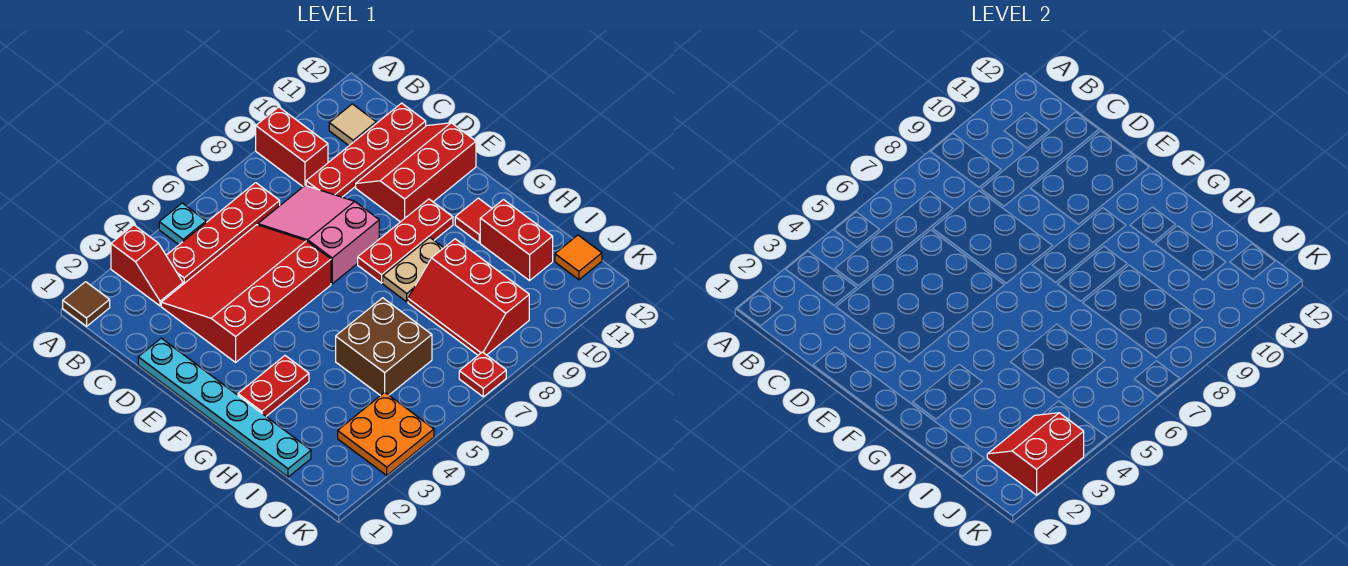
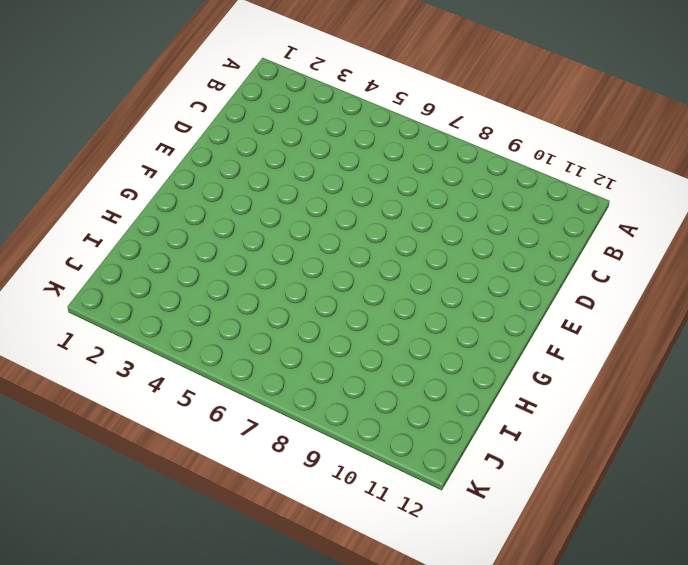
none -> brown 1x1 tile [63,282,110,326]
none -> red 1x2 slope [111,225,183,306]
none -> cyan 1x1 plate [159,203,206,245]

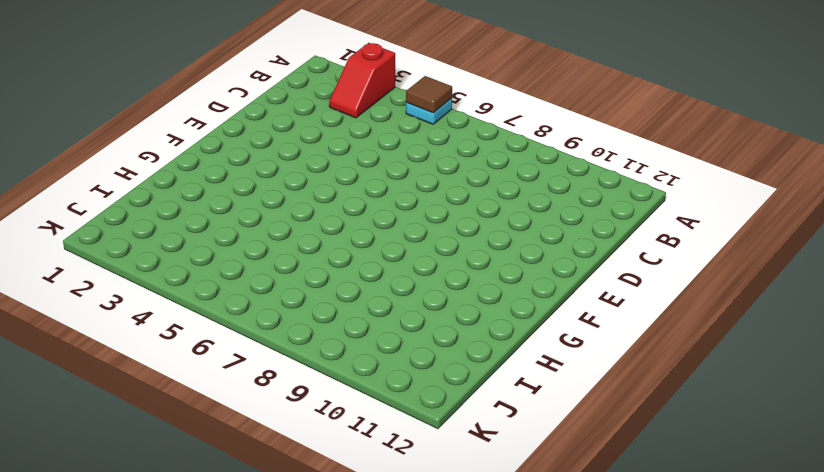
brown 1x1 tile [406,76,452,113] -> brown 1x1 tile moved to [63,282,110,326]
none -> red 1x2 brick [256,107,328,187]
none -> red 1x4 plate [166,183,280,284]
none -> tan 1x1 tile [329,104,376,145]

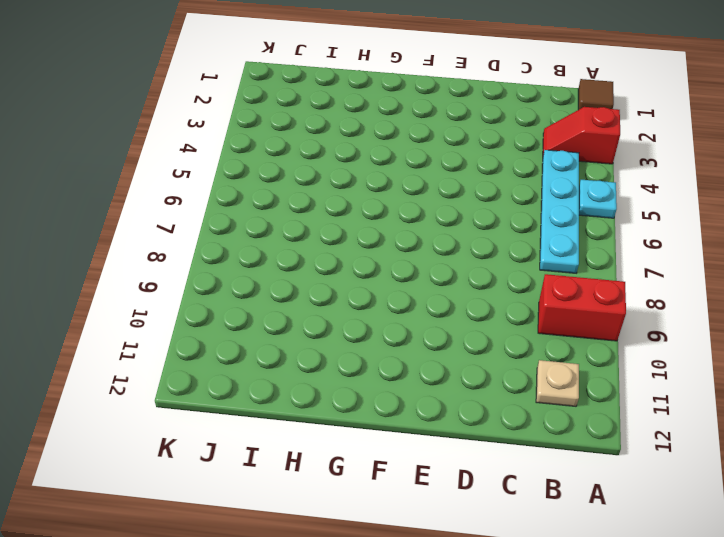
cyan 1x4 plate [540,150,579,273] -> red 1x4 plate [166,183,280,284]
tan 1x1 plate [536,360,579,406] -> tan 1x1 tile [329,104,376,145]
none -> red 3x4 slope [161,225,331,362]
none -> pink 2x3 slope [258,185,379,284]
none -> red 1x4 plate [306,103,426,197]

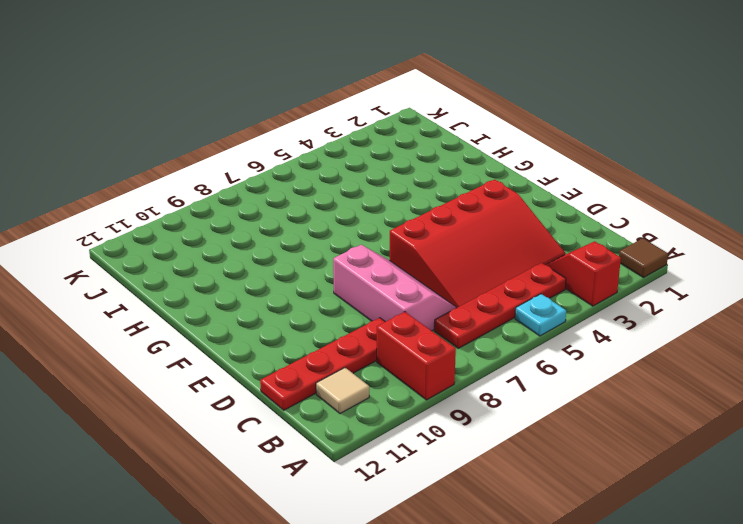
pink 2x3 slope [333,245,457,331] -> pink 2x3 slope turned to [258,185,379,284]
none -> cyan 1x6 plate [138,338,311,477]
none -> red 2x3 slope [356,123,476,222]
none -> red 1x3 plate [358,199,453,283]

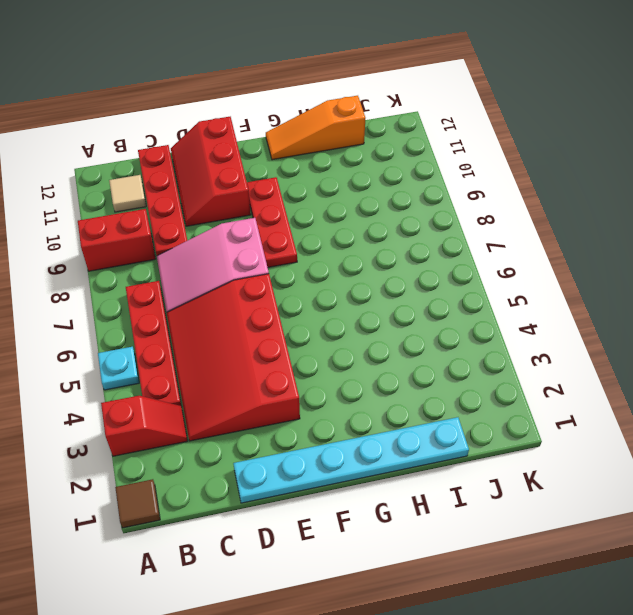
orange 1x3 slope [266,96,365,160] -> none
none -> red 1x2 plate [238,356,309,416]
none -> tan 1x2 plate [383,238,444,302]
none -> red 1x1 tile [455,198,492,243]

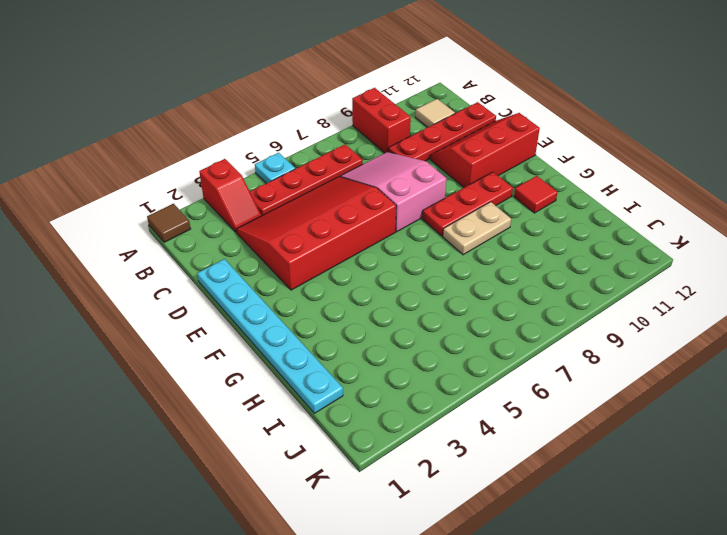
none -> red 1x2 plate [238,356,309,416]
none -> brown 2x2 brick [336,298,432,396]
none -> red 2x3 slope [408,239,529,355]

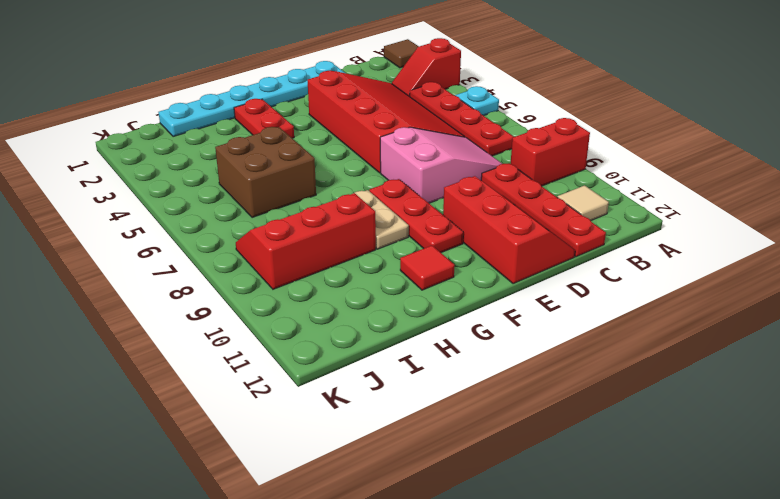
none -> red 1x2 brick [480,200,553,281]
none -> orange 2x2 plate [338,392,434,475]
none -> orange 1x1 tile [555,235,602,280]

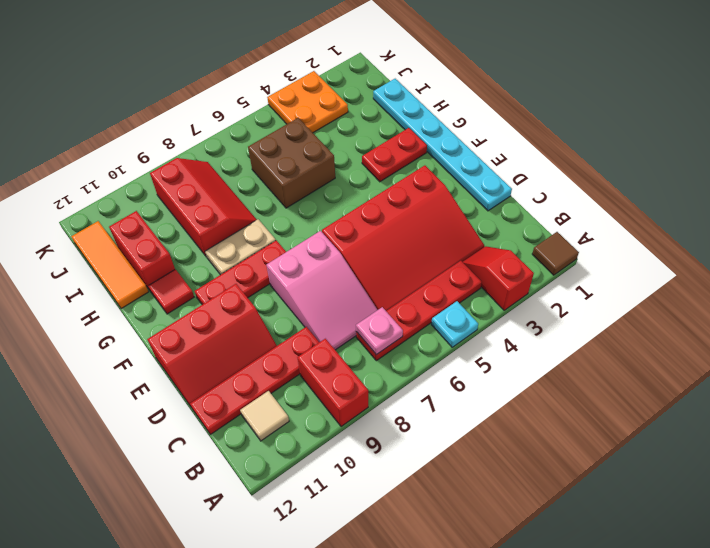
pink 1x1 plate [356,307,403,355] -> none
orange 1x3 tile [71,221,149,309] -> orange 1x1 tile [555,235,602,280]
none -> red 1x1 plate [459,352,506,397]
none -> red 2x2 slope [987,413,1084,495]

